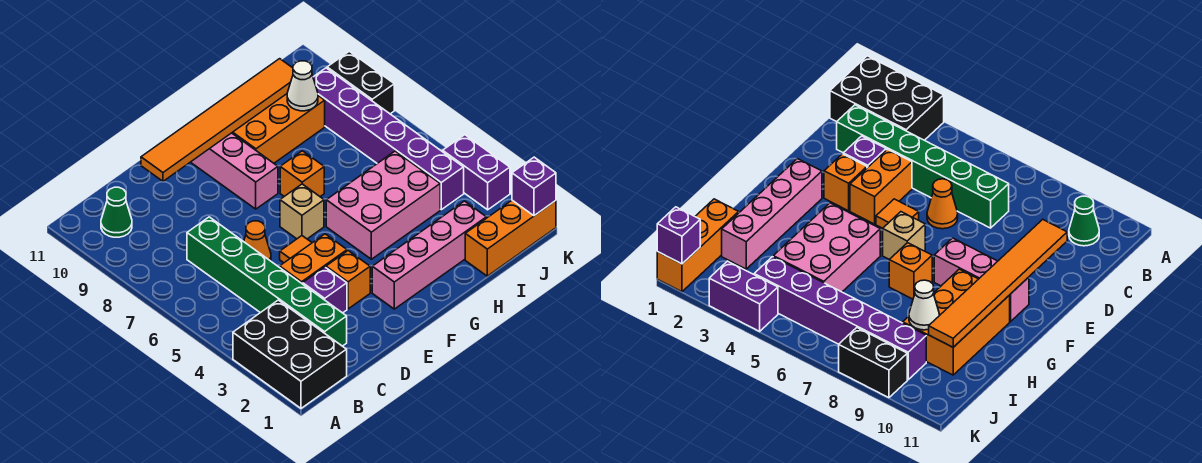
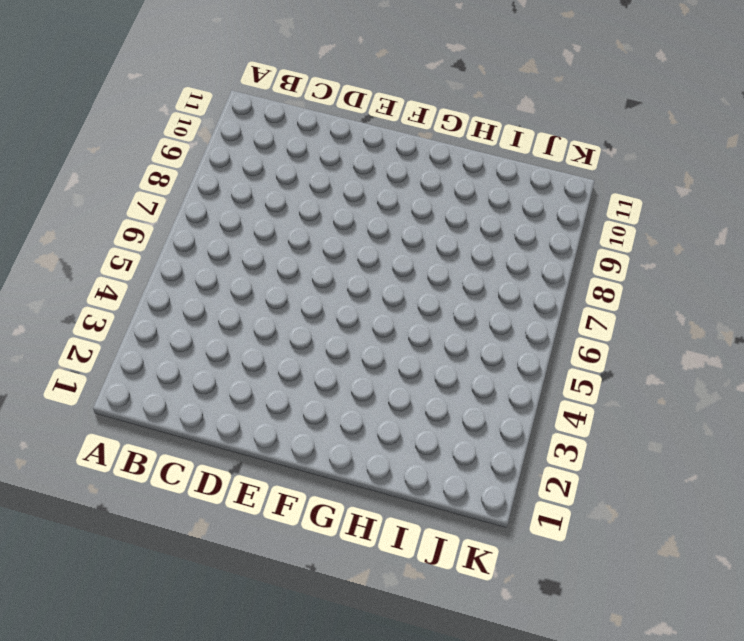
none -> black 2x3 brick [233,300,347,408]
none -> green 1x1 cone [101,187,132,237]
none -> green 1x6 brick [187,217,347,346]

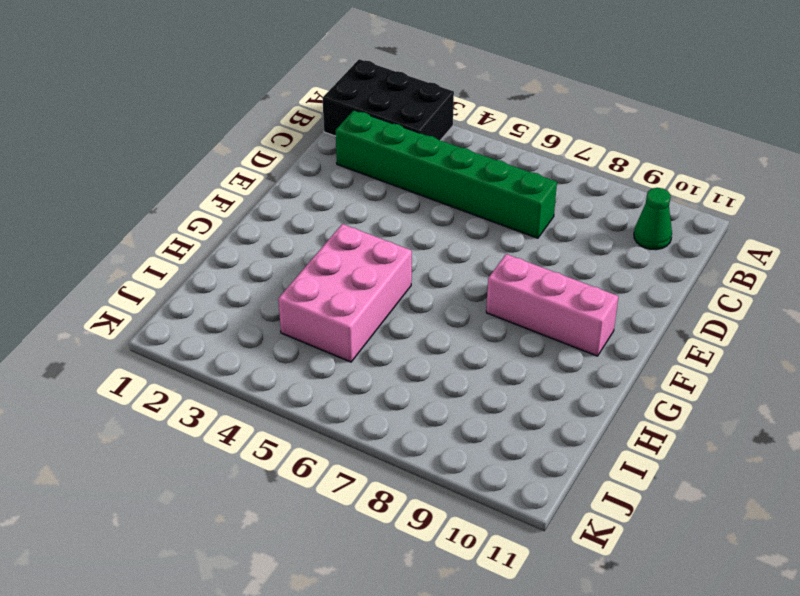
none -> purple 1x1 brick [303,267,347,313]
none -> orange 1x2 brick [280,234,347,284]
none -> orange 1x1 cone [244,221,271,261]

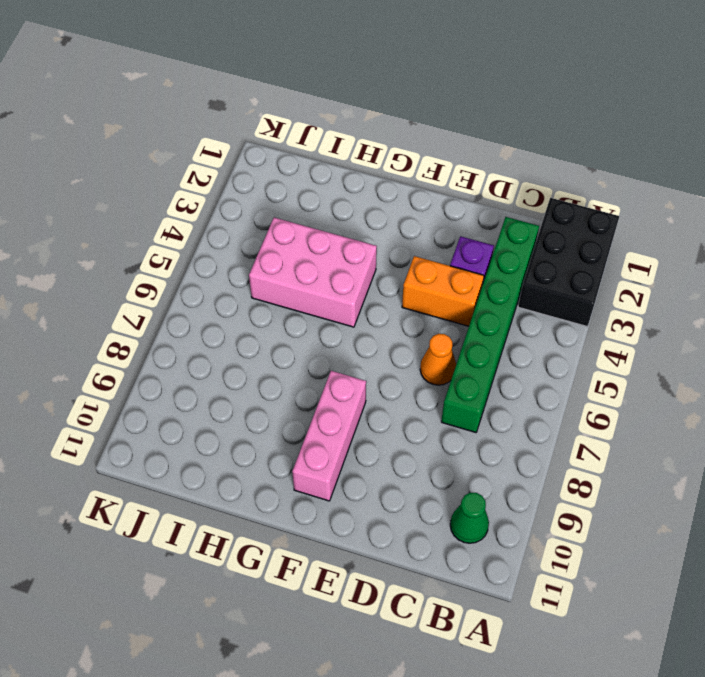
none -> orange 1x1 brick [326,251,370,309]
none -> orange 1x1 tile [280,236,312,263]
none -> pink 1x4 brick [372,201,486,309]

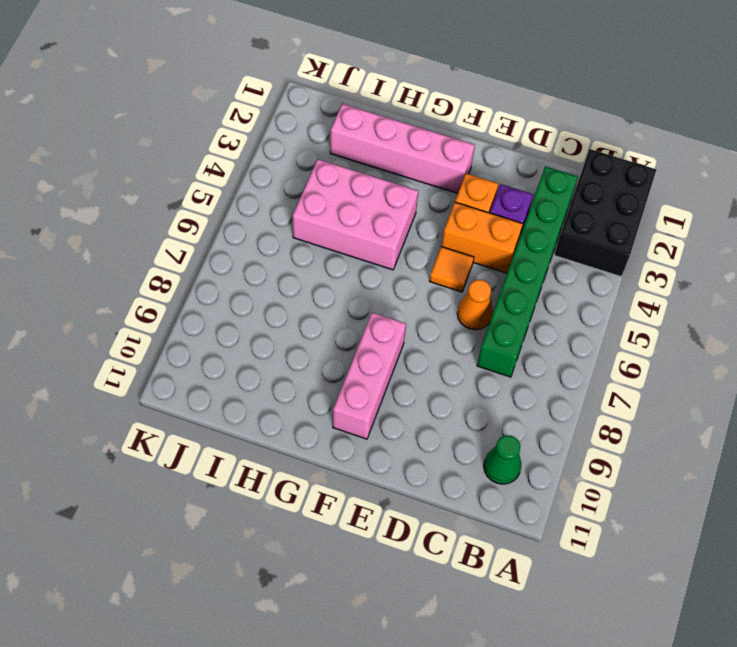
none -> tan 1x1 brick [280,184,324,239]
none -> orange 1x1 brick [280,151,324,196]
none -> orange 2x3 brick [232,94,325,163]

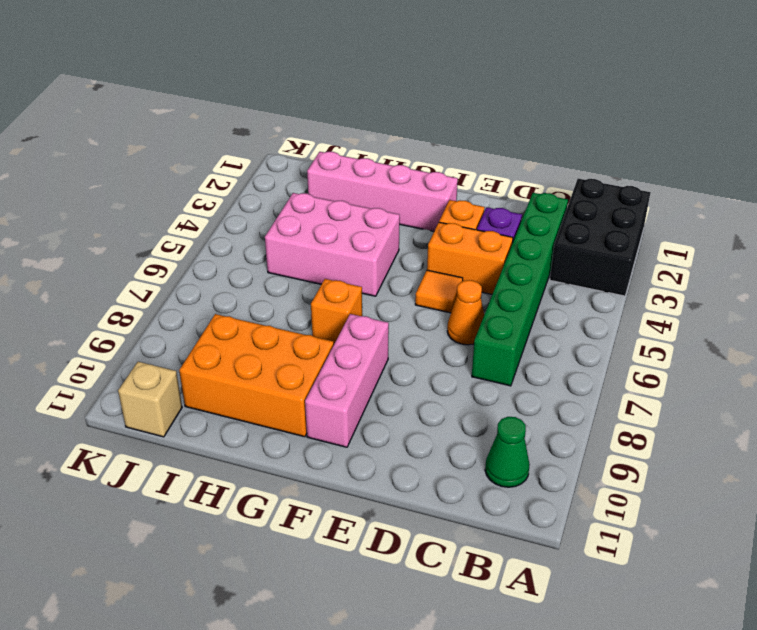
tan 1x1 brick [118,362,182,437] -> tan 1x1 brick moved to [280,184,324,239]
none -> orange 1x3 brick [465,200,556,276]
none -> purple 1x6 brick [313,68,464,210]
none -> purple 1x2 brick [443,135,510,210]

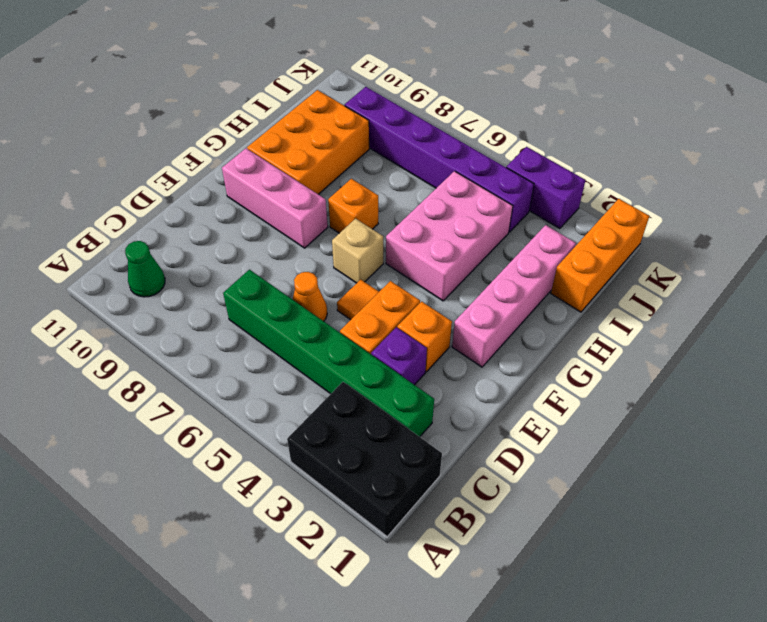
none -> black 1x2 brick [327,51,394,114]
none -> orange 1x6 tile [141,59,293,181]
none -> white 1x1 cone [287,61,318,111]

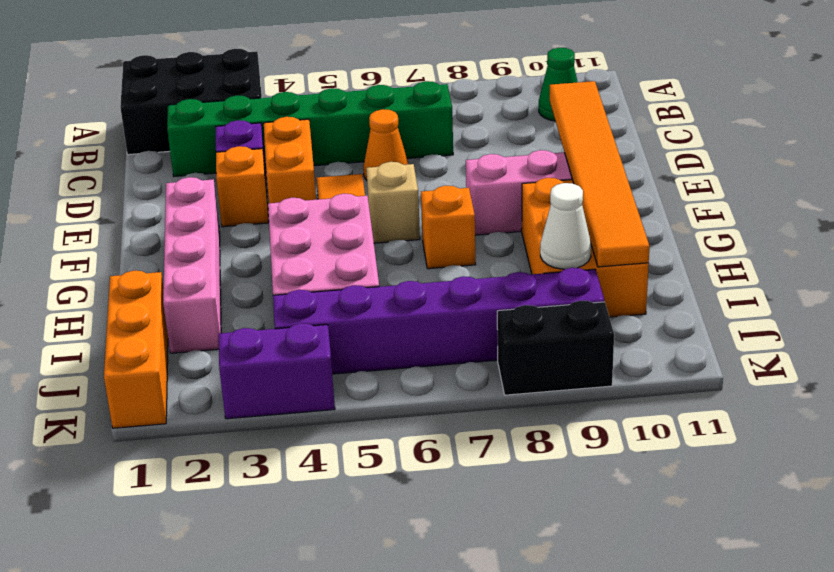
none -> purple 1x1 brick [512,157,556,216]

